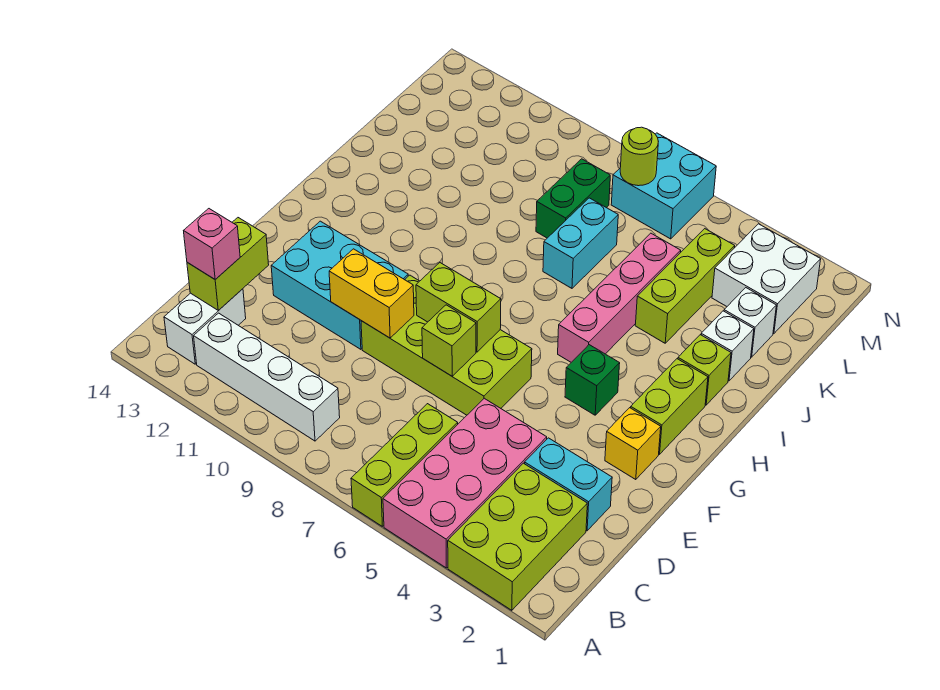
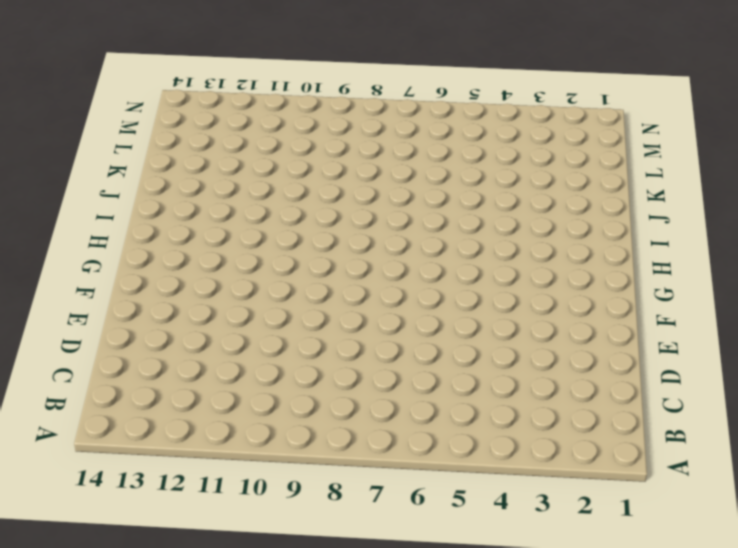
none -> lime 2x3 brick [448,463,587,610]
none -> pink 2x4 brick [383,398,547,568]
none -> lime 1x3 brick [351,404,458,527]

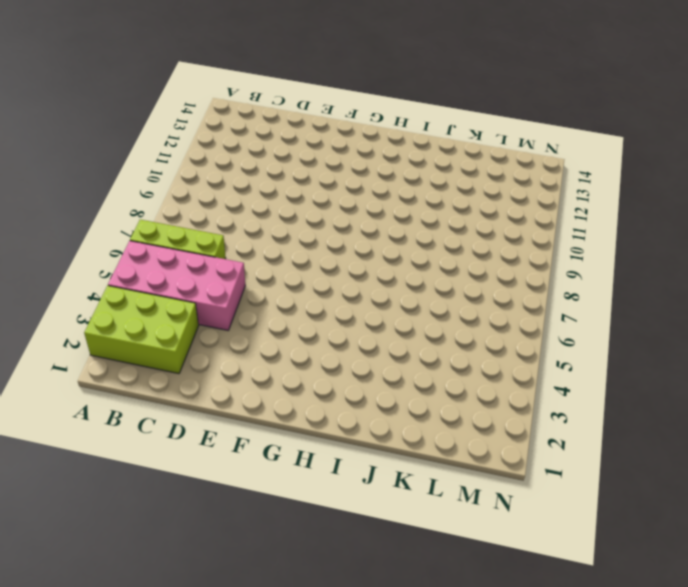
none -> white 1x4 brick [194,313,340,441]
none -> white 1x2 brick [164,289,246,364]
none -> cyan 1x2 brick [525,438,612,531]

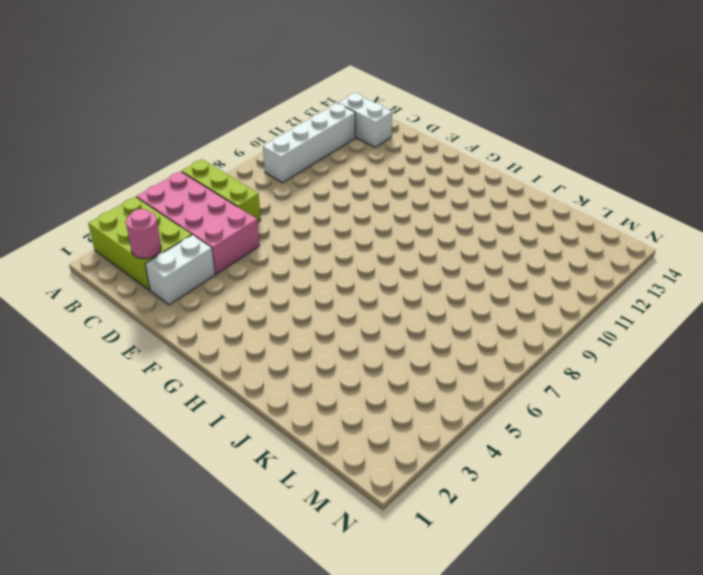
pink 1x1 round brick [126,209,161,259] -> none
white 1x2 brick [145,235,215,305] -> cyan 1x2 brick [525,438,612,531]
none -> lime 2x4 brick [361,275,532,415]
none -> cyan 2x3 brick [271,221,408,349]
none -> yellow 1x1 brick [605,408,661,479]

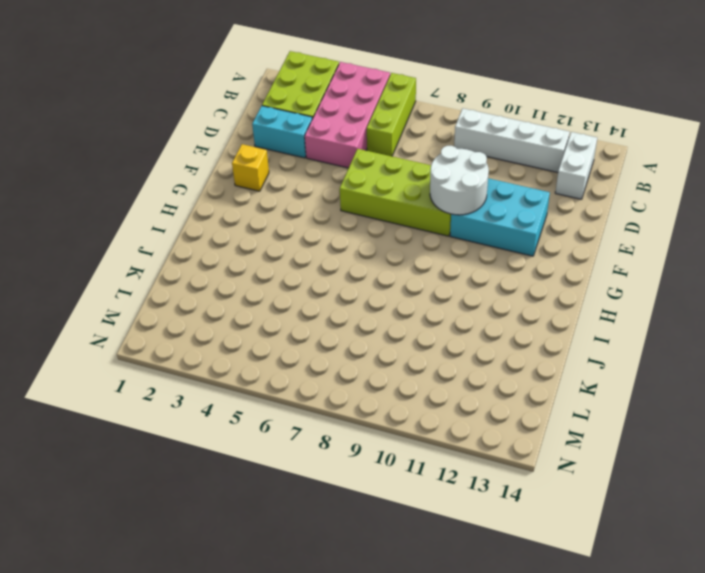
white 2x2 round brick [430,146,489,215] -> yellow 1x2 brick [329,249,414,338]
none -> lime 1x2 brick [631,359,708,454]
none -> green 1x1 brick [565,345,620,415]
none -> pink 1x4 brick [558,233,681,362]

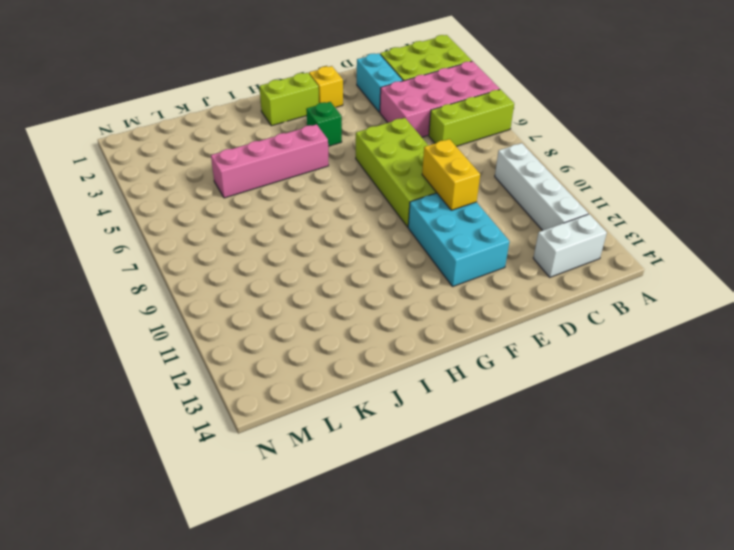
none -> lime 1x1 brick [678,335,731,405]
none -> white 1x1 brick [701,311,754,381]
none -> lime 1x3 brick [635,229,735,343]

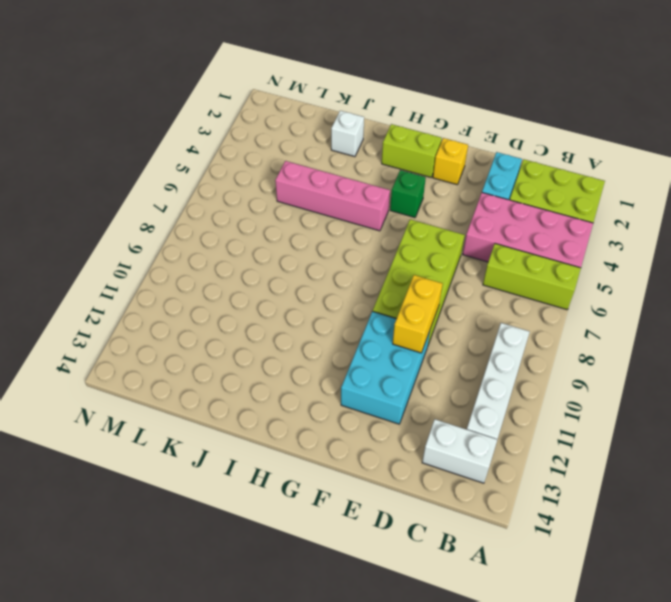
none -> lime 1x1 brick [678,335,731,405]
none -> lime 1x3 brick [635,229,735,343]
none -> cyan 1x2 brick [543,198,618,288]

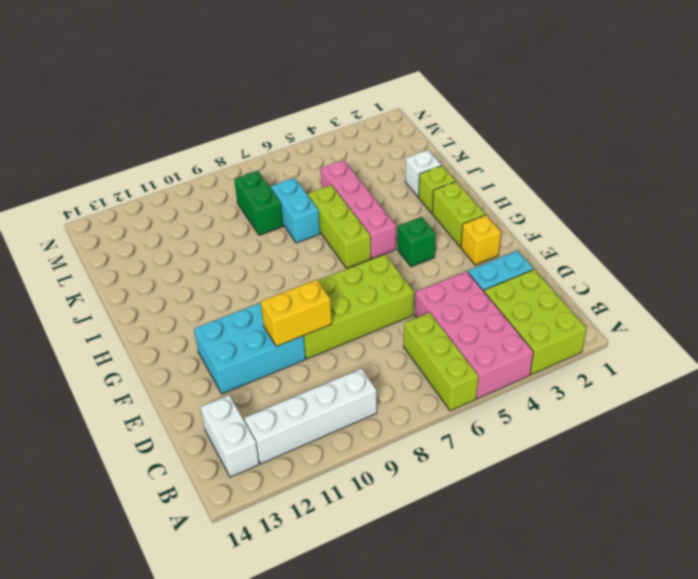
lime 1x3 brick [308,185,371,269] -> lime 1x3 brick moved to [635,229,735,343]
none -> white 1x1 brick [724,288,776,357]
none -> white 2x2 brick [712,224,821,334]
none -> cyan 2x2 brick [611,133,716,239]

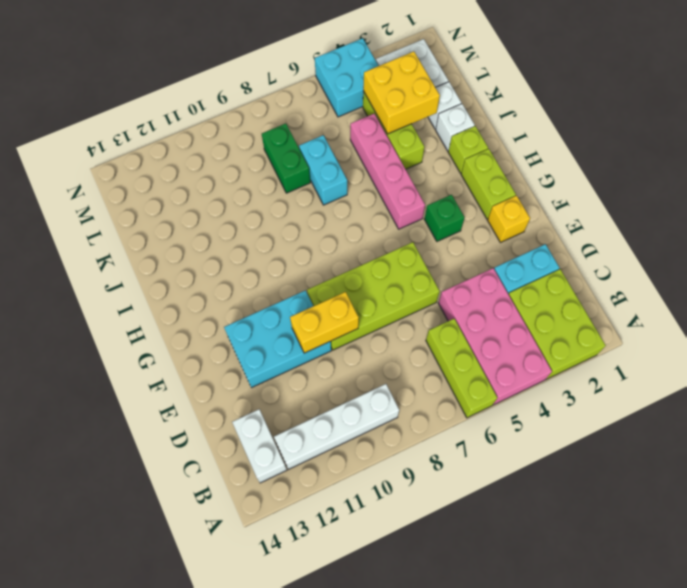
yellow 2x2 brick [363,51,440,134] -> none
cyan 2x2 brick [315,38,378,117] -> cyan 2x2 brick moved to [611,133,716,239]
none -> lime 1x2 brick [187,218,269,311]
none -> lime 1x1 brick [422,305,476,376]
none -> lime 1x2 brick [416,263,501,352]

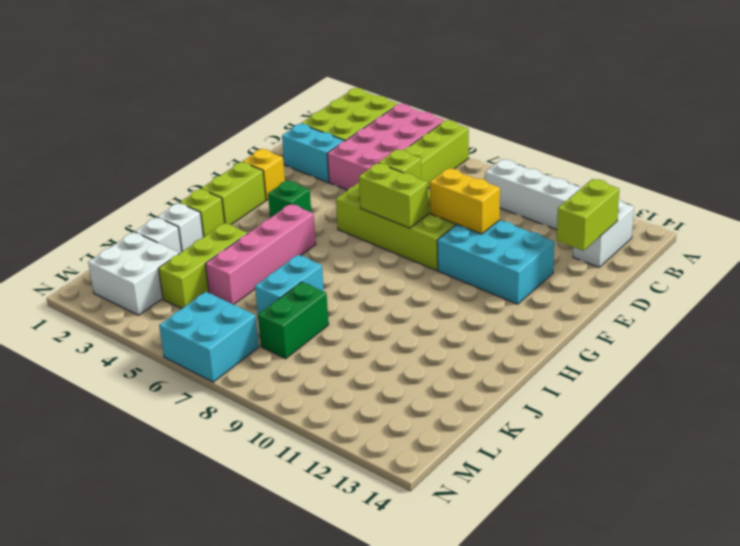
none -> lime 1x1 round brick [620,127,658,186]
none -> pink 1x1 brick [184,209,240,279]

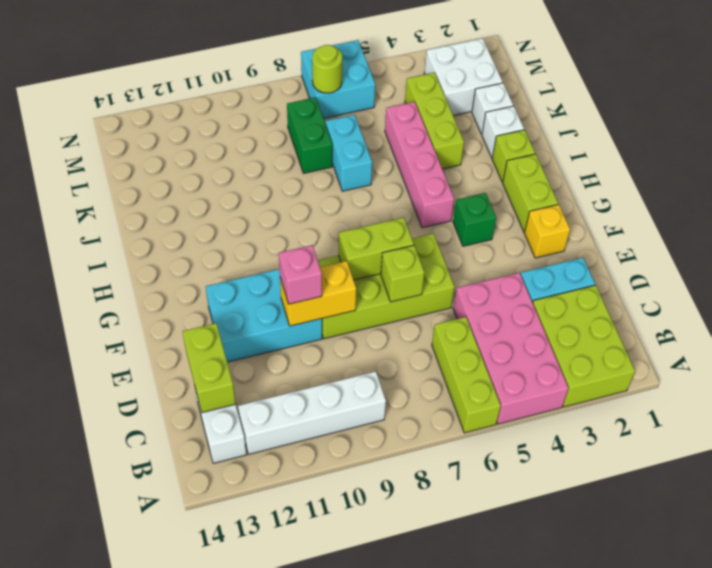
pink 1x1 brick [279,245,322,304] -> pink 1x1 brick moved to [184,209,240,279]

